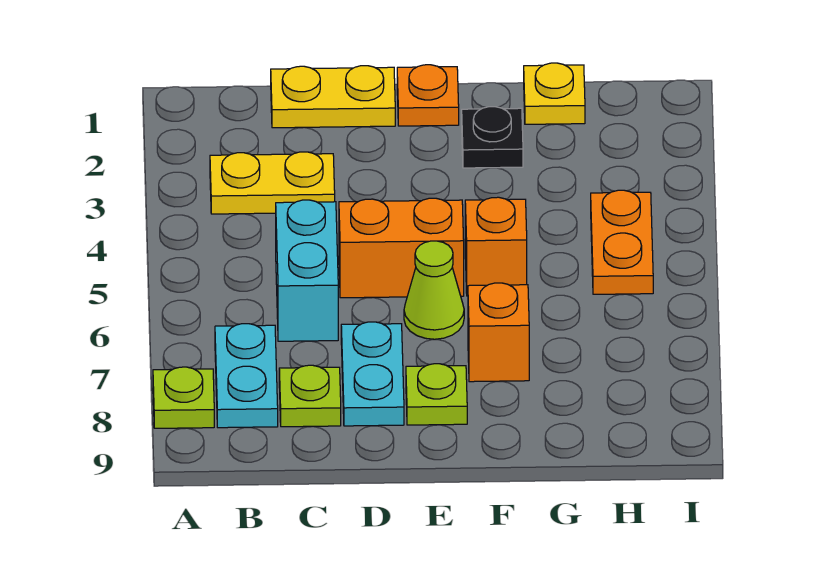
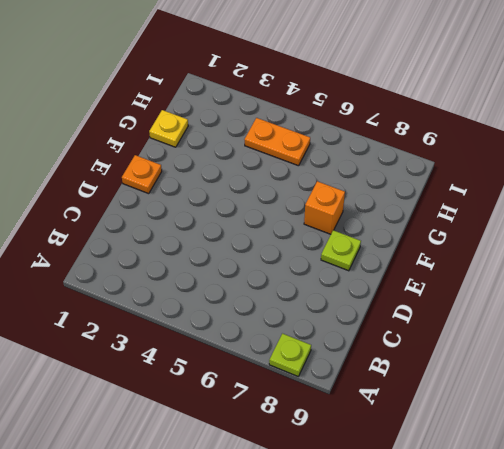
none -> yellow 1x2 plate [210,152,335,214]
none -> cyan 1x2 plate [215,324,278,428]
none -> yellow 1x2 plate [271,66,395,128]

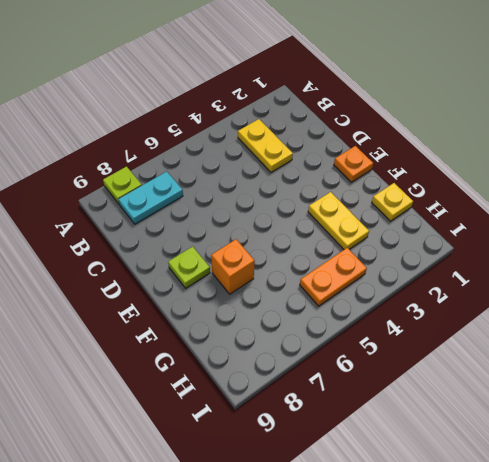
yellow 1x2 plate [308,192,369,249] -> yellow 1x2 plate moved to [271,66,395,128]
none -> cyan 1x2 brick [276,200,338,341]
none -> lime 1x1 plate [279,365,341,427]
none -> orange 1x2 brick [339,198,464,298]

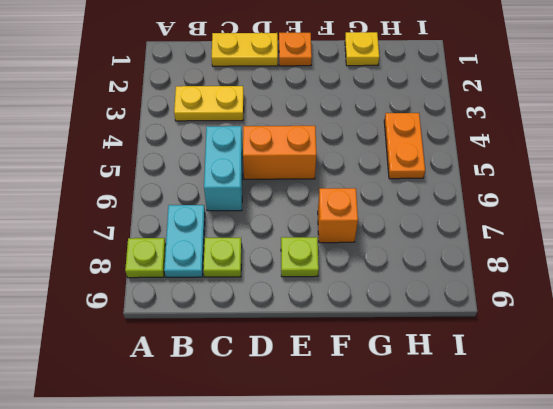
none -> cyan 1x2 plate [341,322,404,426]
none -> lime 1x1 cone [404,241,464,339]
none -> black 1x1 plate [462,107,523,168]

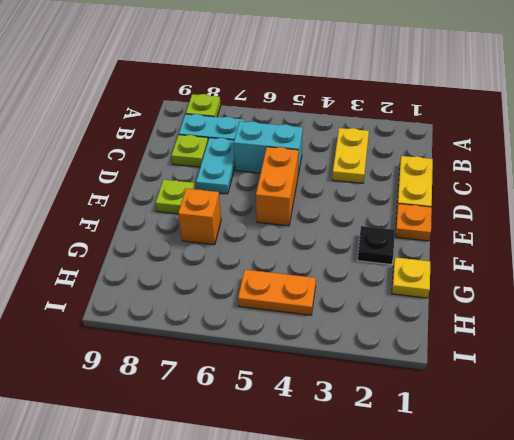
cyan 1x2 plate [196,138,235,194] -> cyan 1x2 plate turned to [341,322,404,426]
none -> lime 1x1 cone [404,241,464,339]
none -> orange 1x1 brick [465,197,527,296]

